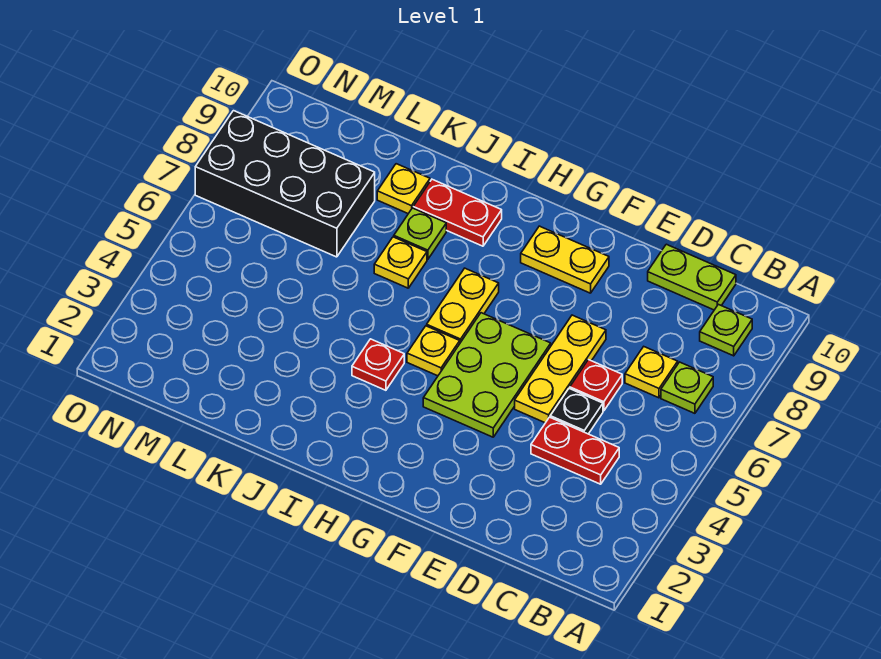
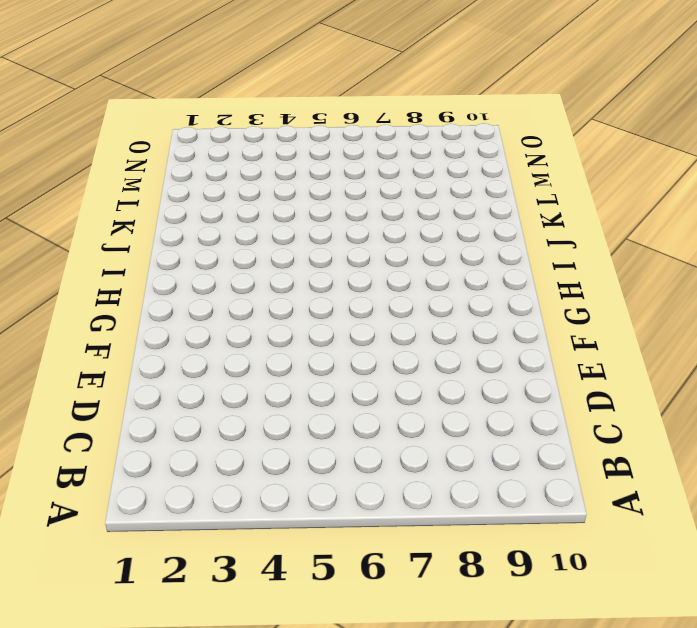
none -> lime 1x1 plate [661,362,713,413]
none -> lime 1x1 plate [700,304,752,356]
none -> red 1x2 plate [531,417,619,484]

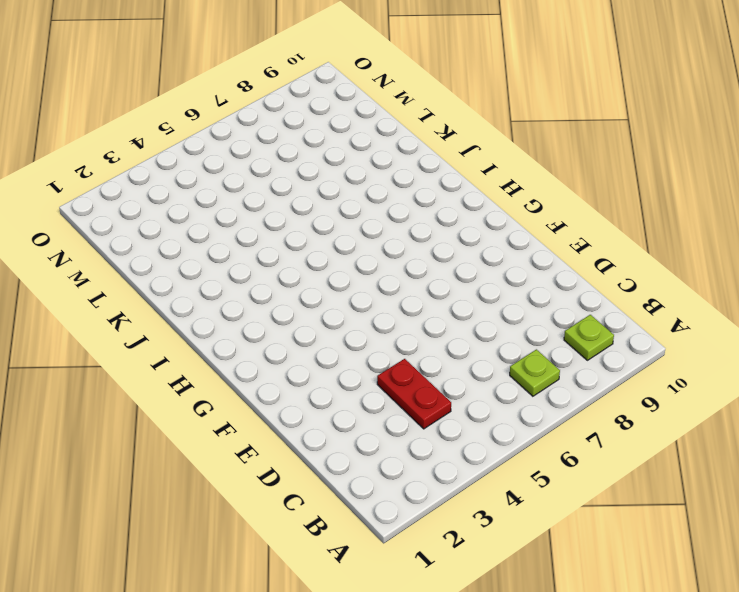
none -> yellow 1x1 plate [625,347,678,398]
none -> lime 1x2 plate [648,244,736,310]
none -> black 1x1 plate [550,388,603,434]

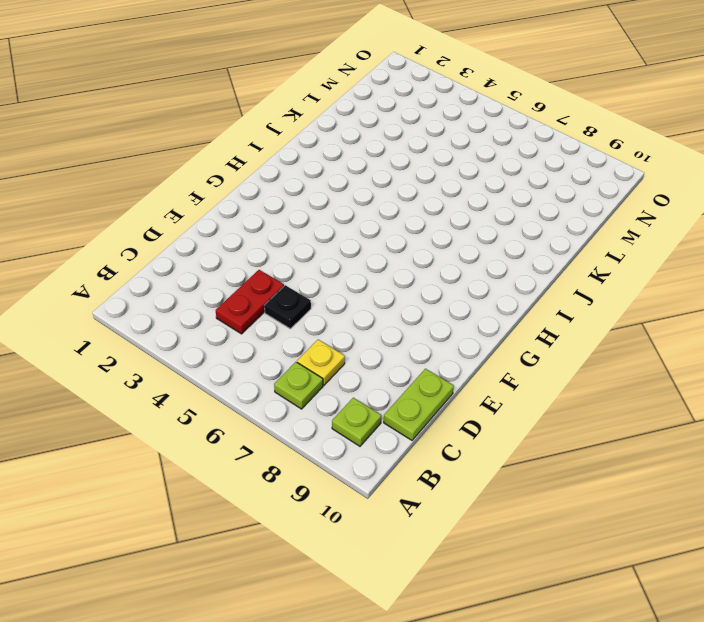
none -> red 1x1 plate [570,360,622,411]
none -> yellow 1x3 plate [515,315,606,423]
none -> lime 2x3 plate [423,313,551,437]

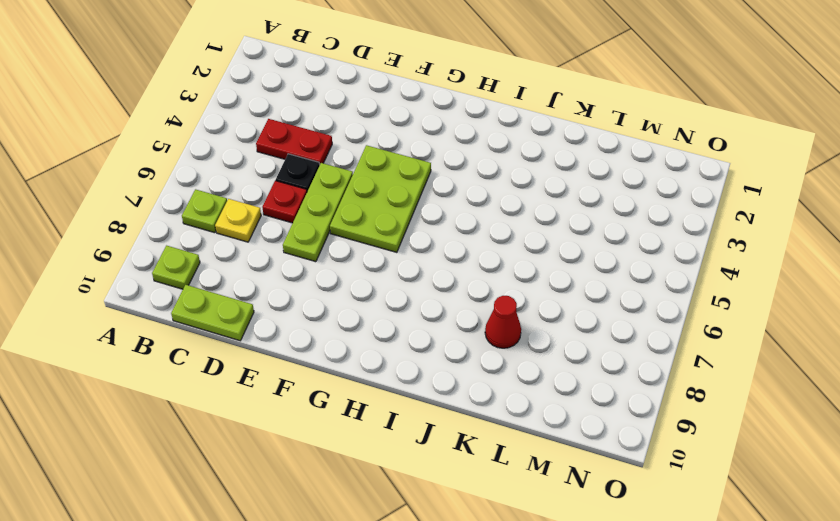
lime 1x3 plate [283,163,353,262] -> yellow 1x3 plate [515,315,606,423]
red 1x1 cone [485,296,521,348] -> none
none -> yellow 1x2 plate [521,226,609,293]
none -> yellow 1x1 plate [407,326,460,376]
none -> yellow 1x2 plate [427,268,499,343]

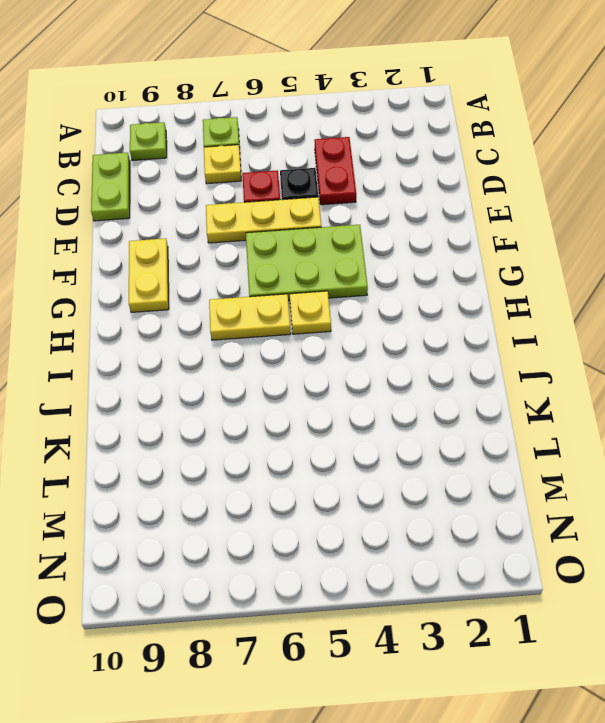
none -> red 1x1 plate [352,339,404,390]
none -> red 1x2 plate [413,179,502,246]
none -> yellow 1x1 plate [374,237,427,288]

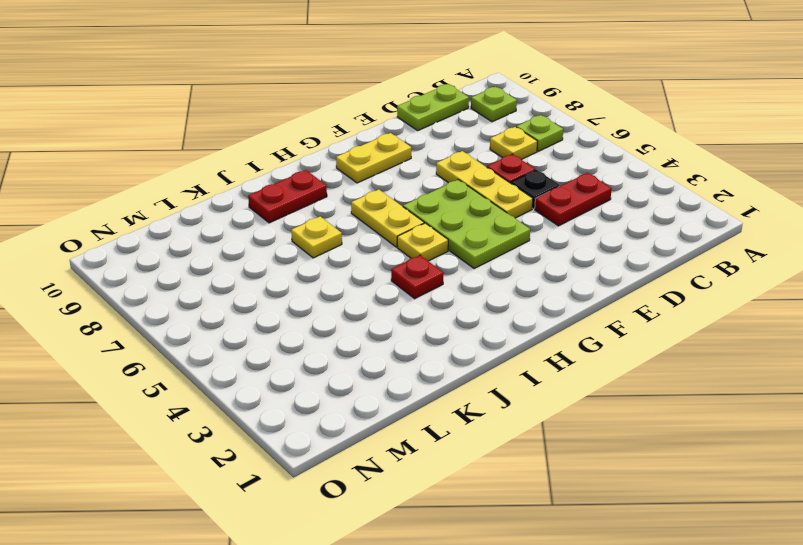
none -> lime 1x1 plate [394,208,446,259]
none -> yellow 1x1 plate [377,164,430,214]
none -> black 2x4 brick [195,111,375,257]

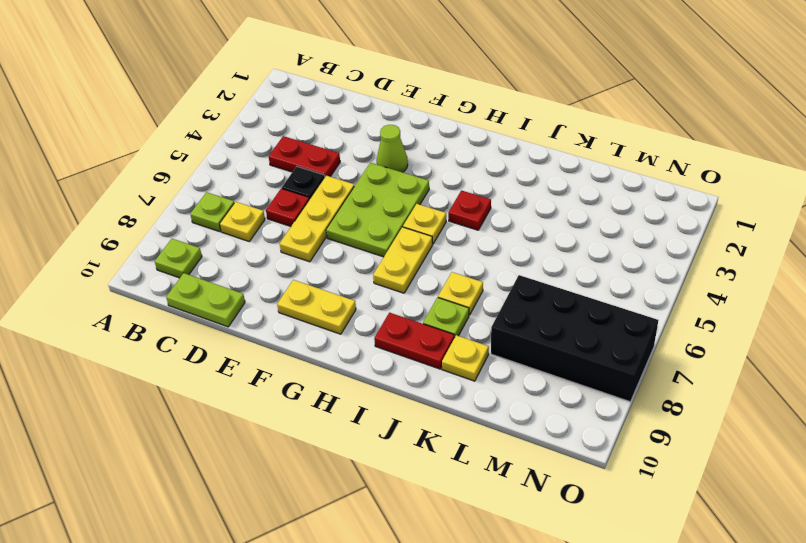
lime 1x1 cone [377,125,408,172] -> none

